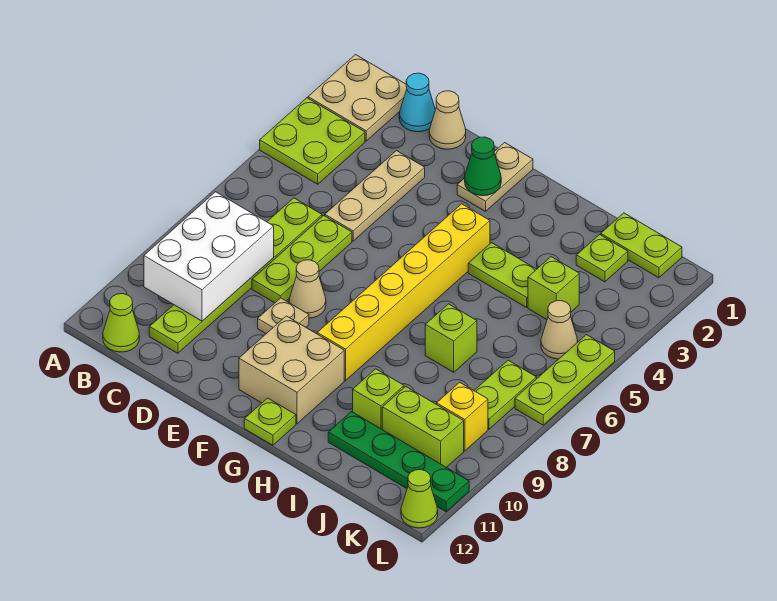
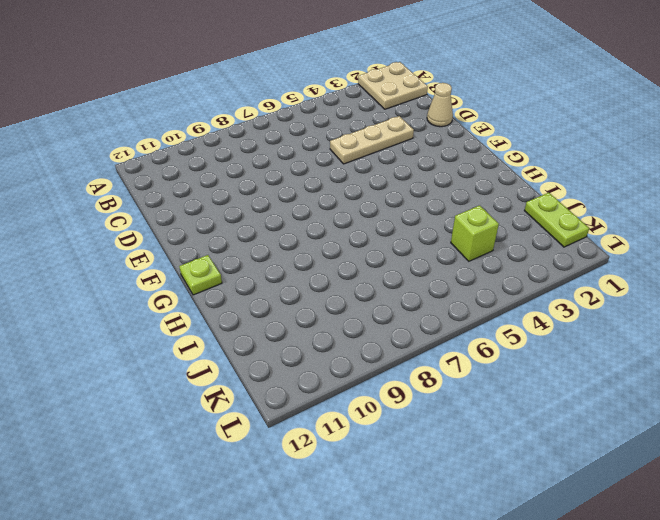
none -> lime 2x2 plate [260,98,365,184]
none -> lime 1x1 cone [103,294,139,352]
none -> cyan 1x1 cone [399,73,435,132]

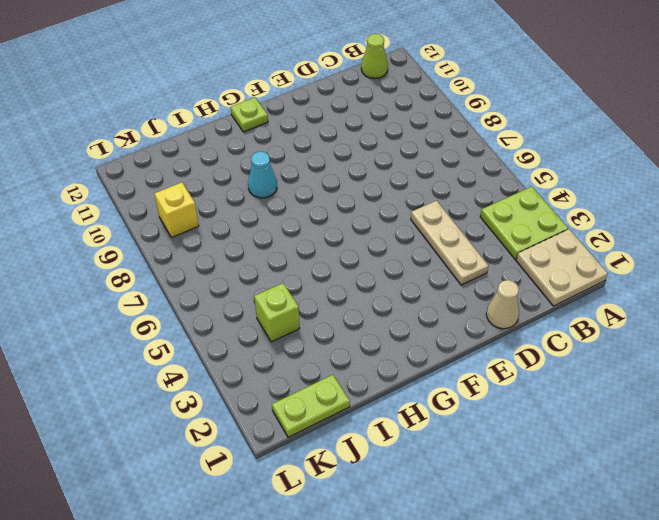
cyan 1x1 cone [248,151,277,198] -> cyan 1x1 cone moved to [399,73,435,132]
none -> lime 1x6 plate [149,198,322,353]
none -> lime 1x3 plate [252,216,352,303]
none -> tan 1x1 cone [289,260,326,318]

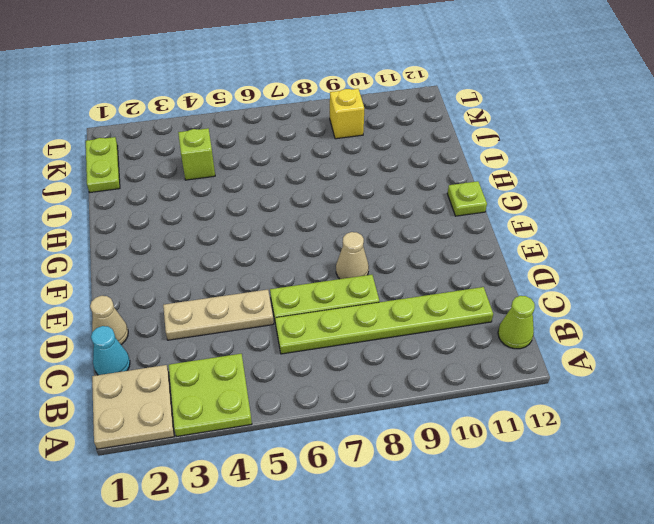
none -> tan 1x1 plate [258,298,309,334]
none -> tan 1x2 plate [457,143,533,211]
none -> tan 2x2 brick [239,316,344,424]

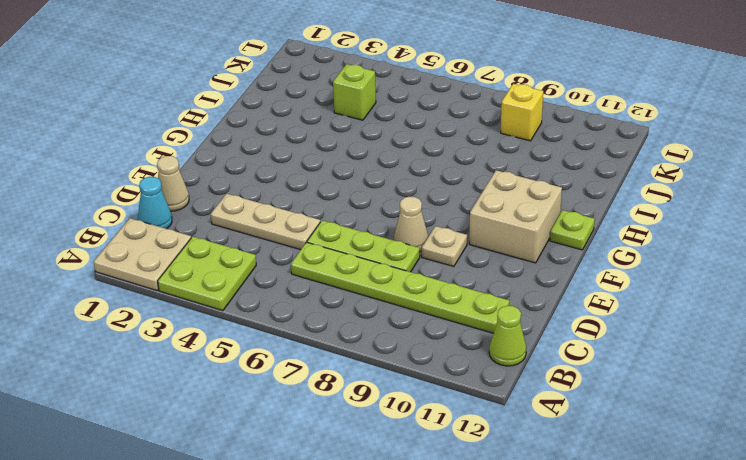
none -> tan 1x2 plate [457,143,533,211]
none -> yellow 1x6 brick [317,204,490,380]
none -> lime 1x2 plate [468,243,537,307]

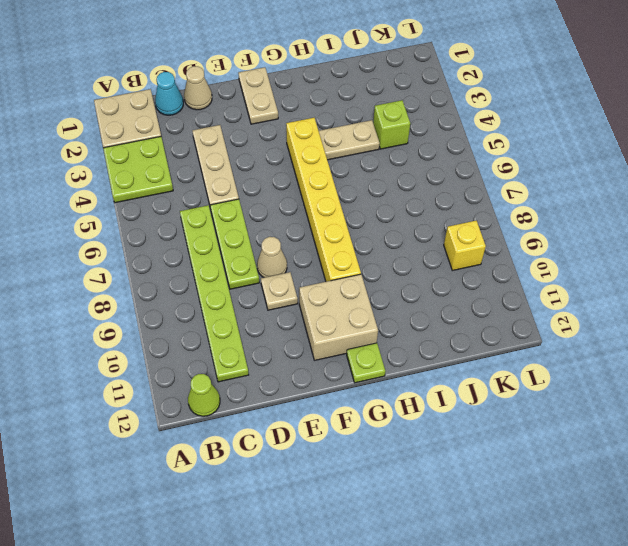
tan 1x2 plate [319,120,380,160] -> lime 1x2 plate [468,243,537,307]
none -> lime 1x1 brick [425,304,477,372]
none -> lime 1x1 brick [353,369,404,429]
none -> green 1x4 plate [328,412,469,512]

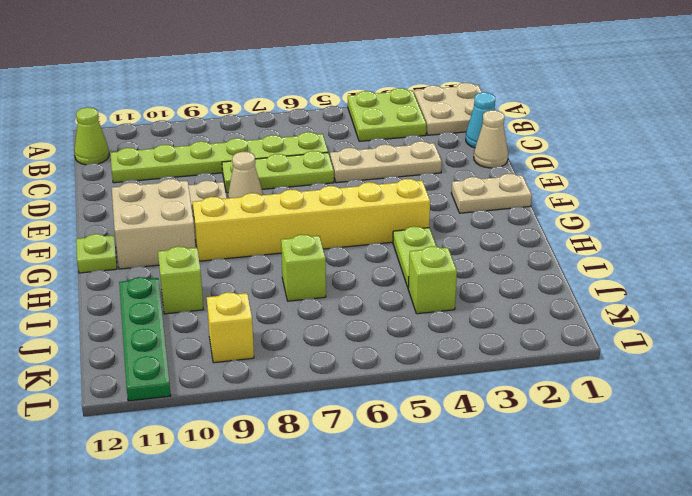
none -> lime 1x2 plate [601,213,682,278]
none -> lime 1x1 plate [576,235,628,282]
none -> lime 1x2 brick [382,386,464,467]

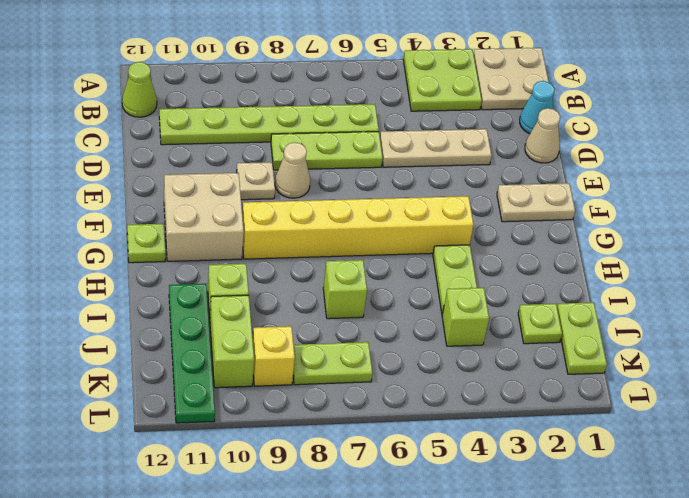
none -> tan 1x1 cone [541,301,578,359]
none -> lime 1x3 plate [515,335,615,425]
none -> lime 1x1 cone [401,470,438,528]

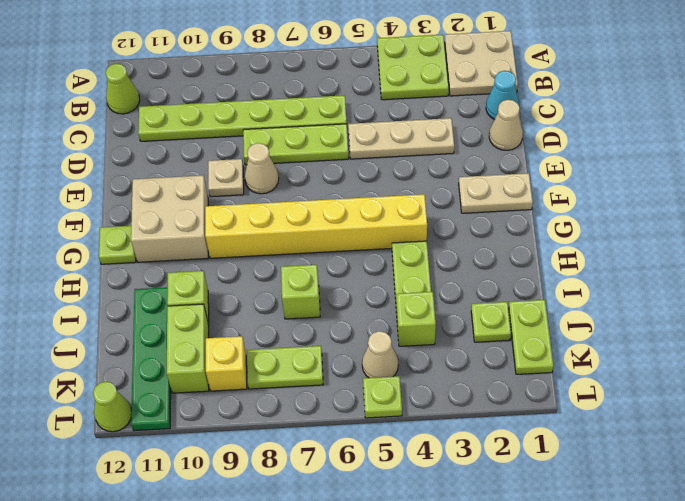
lime 1x1 plate [363,376,402,418] -> lime 1x3 plate [515,335,615,425]
none -> white 2x3 brick [144,192,274,321]
none -> green 1x1 cone [465,137,501,196]

